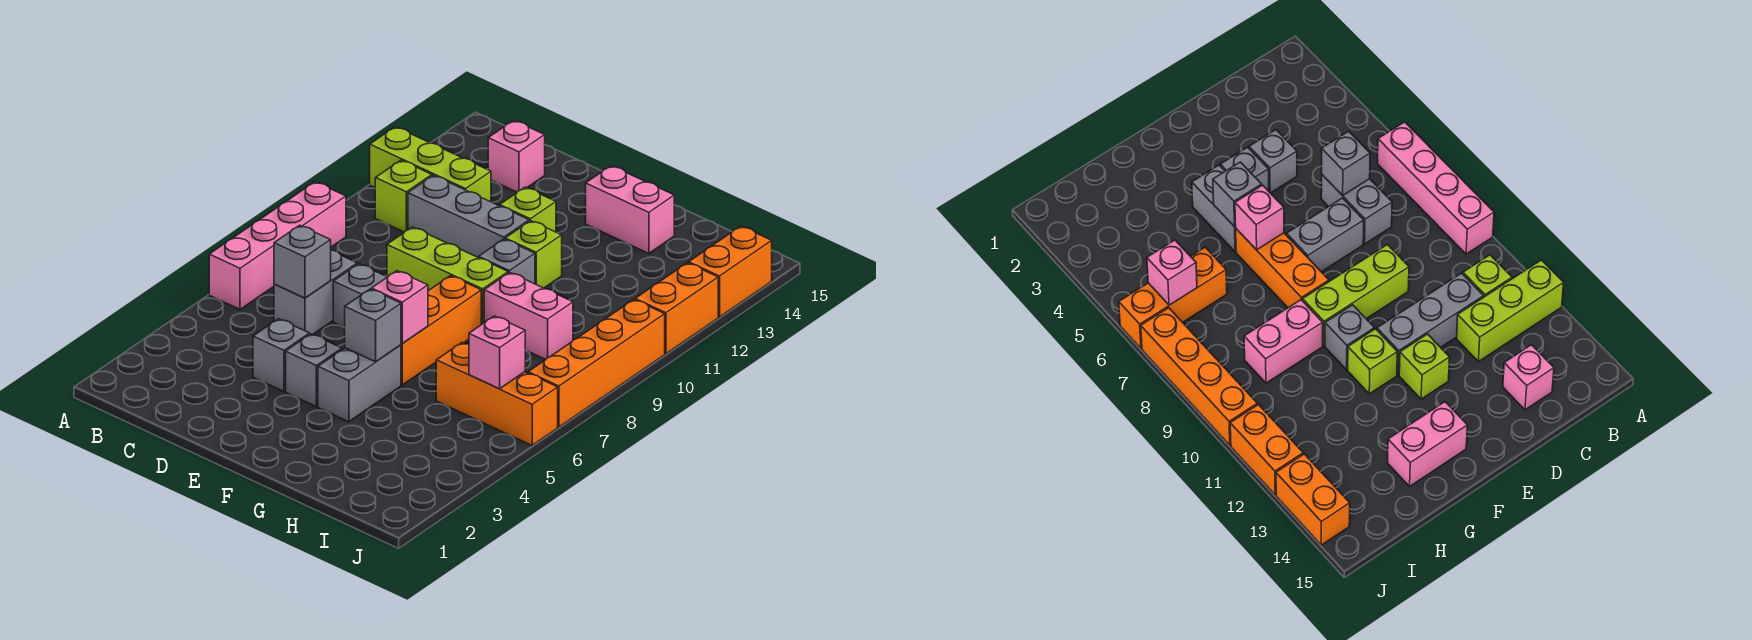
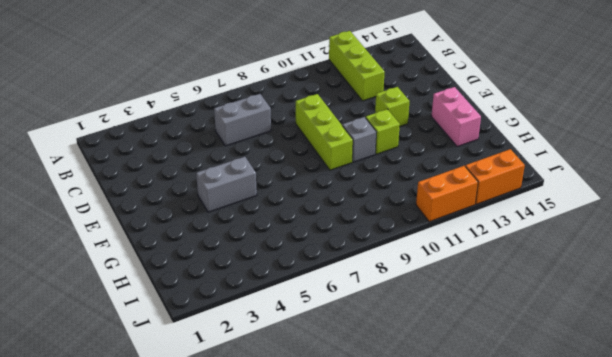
none -> pink 1x4 brick [209,182,346,309]
none -> lime 1x1 brick [375,160,432,232]
none -> grey 1x3 brick [408,175,529,258]

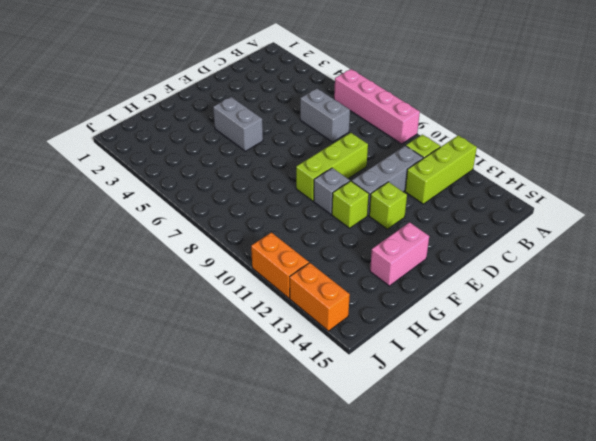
none -> pink 1x1 brick [488,120,545,192]
none -> grey 1x1 brick [253,319,309,391]
none -> grey 1x2 brick [333,264,387,328]

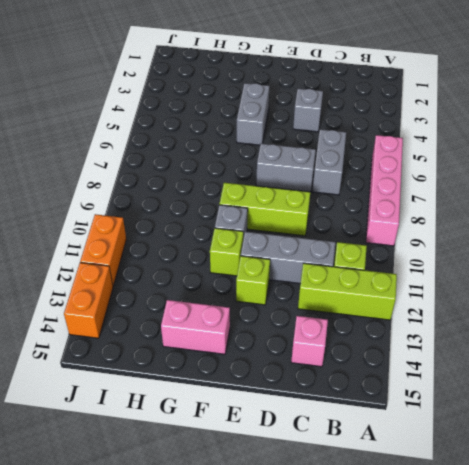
none -> grey 1x1 brick [286,334,342,407]
none -> orange 1x3 brick [401,276,481,385]
none -> pink 1x2 brick [484,272,573,360]

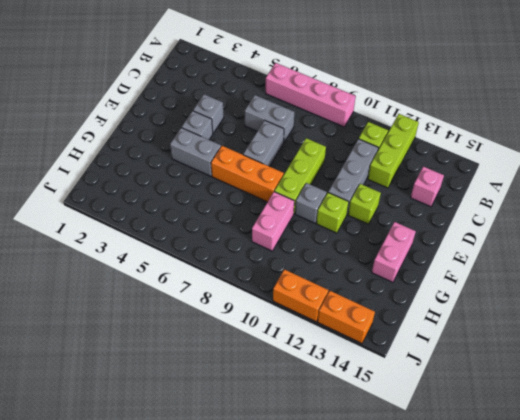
none -> orange 1x3 brick [436,343,558,445]
none -> orange 1x4 brick [528,300,665,427]
none -> grey 1x1 brick [274,225,331,298]

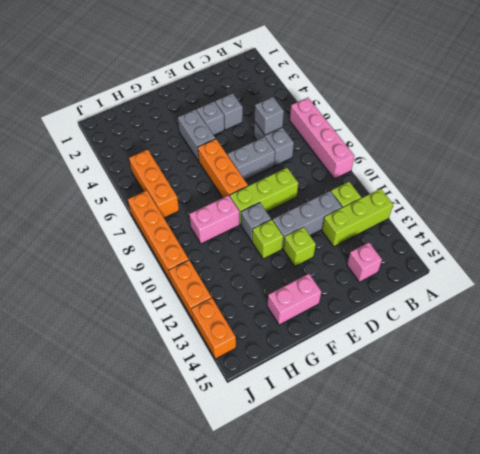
orange 1x3 brick [129,150,179,218] -> orange 1x3 brick turned to [436,343,558,445]
none -> grey 1x1 brick [345,289,401,362]
none -> pink 1x1 brick [372,271,428,344]
none -> pink 1x1 brick [469,316,525,389]

